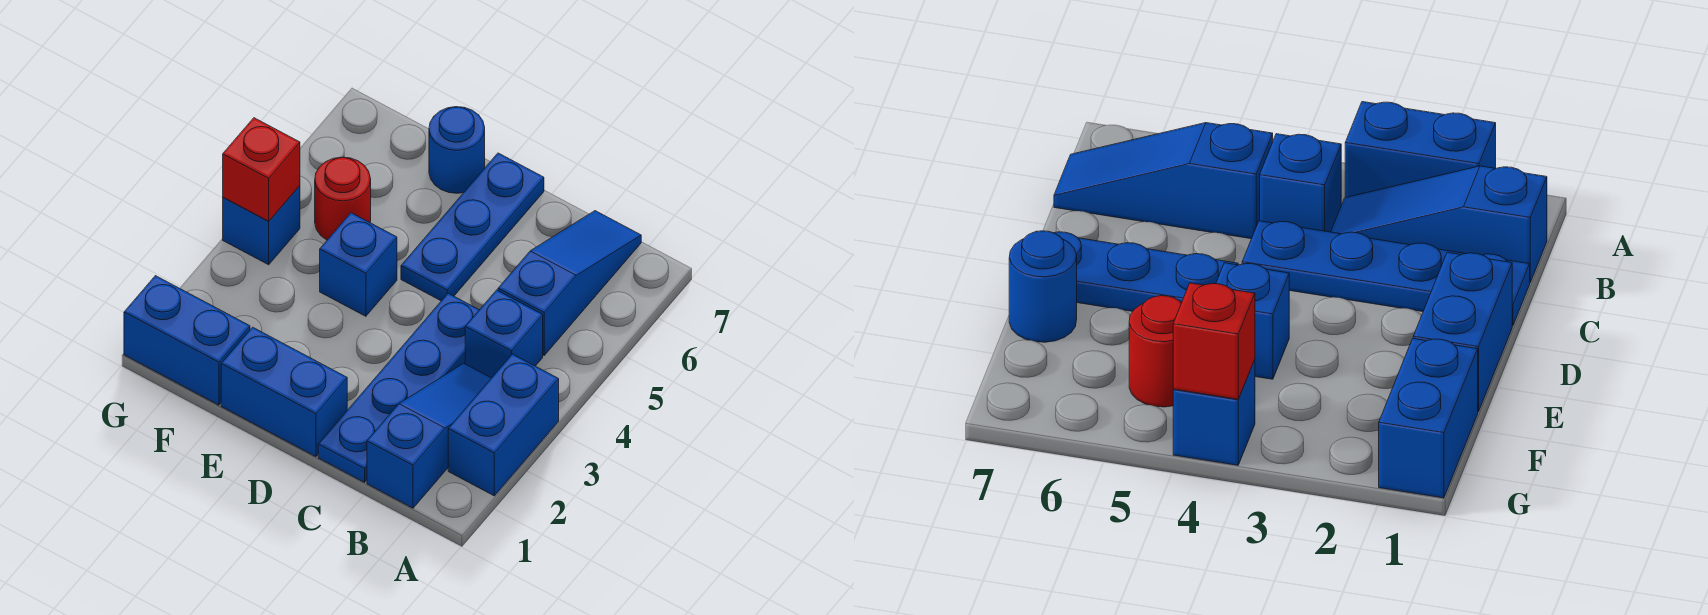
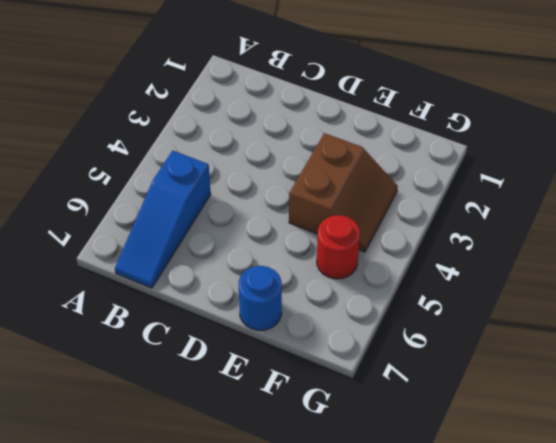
brown 2x2 slope [289,133,398,252] -> blue 1x1 brick [320,213,397,316]
none -> blue 1x2 brick [448,354,559,496]
none -> blue 1x3 slope [367,363,491,508]
none -> blue 1x1 brick [465,290,543,378]

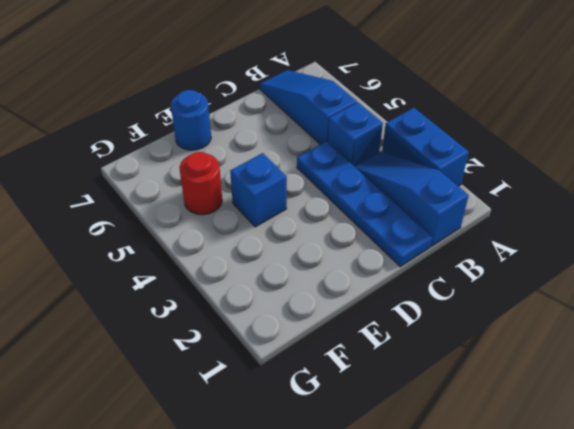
none -> blue 1x2 brick [221,327,347,457]
none -> blue 1x3 plate [401,153,544,301]
none -> blue 1x2 brick [124,276,250,405]

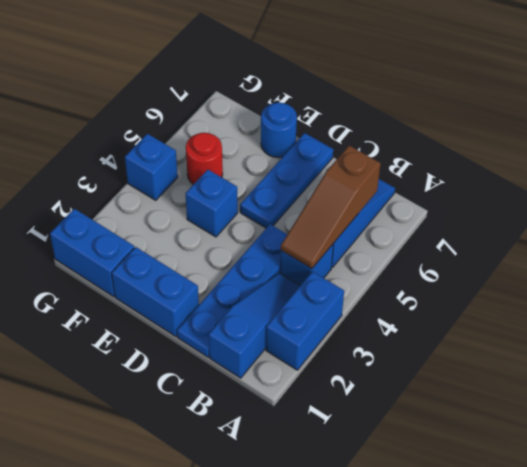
brown 1x3 slope [281,146,381,269] -> none
none -> red 1x1 brick [223,118,300,221]

